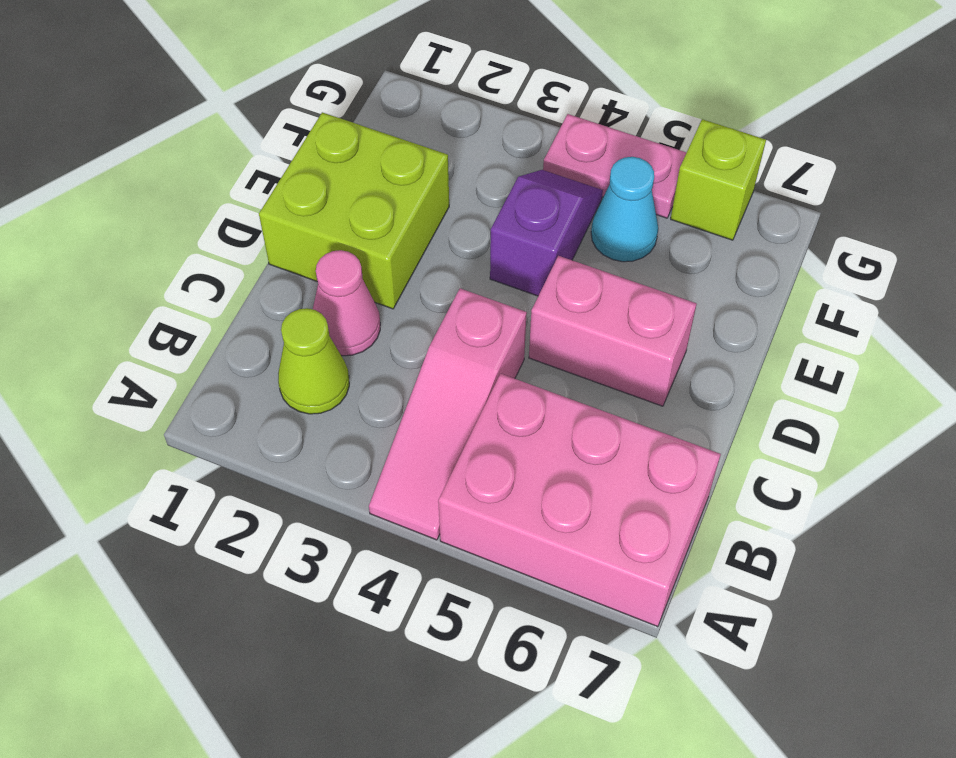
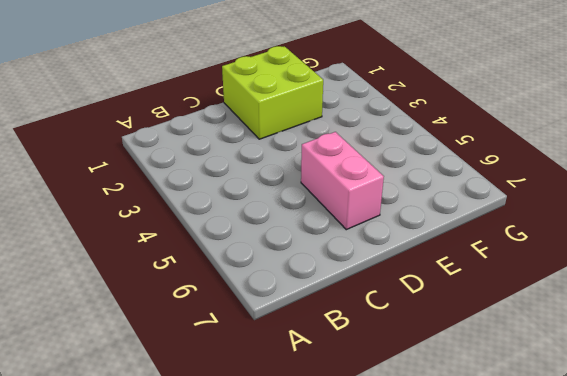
none -> pink 1x3 slope [369,288,527,540]
none -> pink 2x3 brick [438,374,721,627]

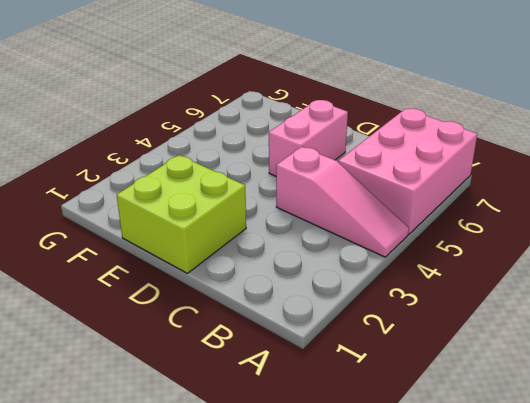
none -> lime 1x1 cone [278,308,349,414]
none -> pink 1x1 cone [313,250,380,356]

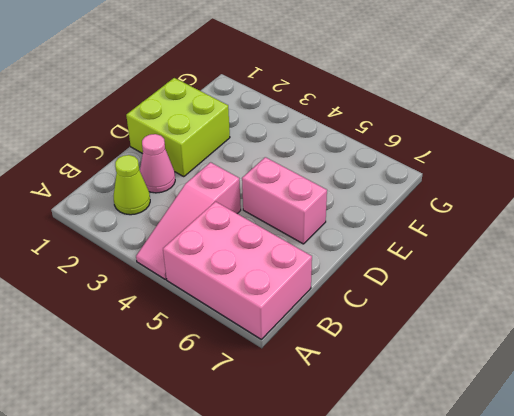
none -> purple 1x2 slope [490,170,603,296]
none -> cyan 1x1 cone [591,157,658,262]

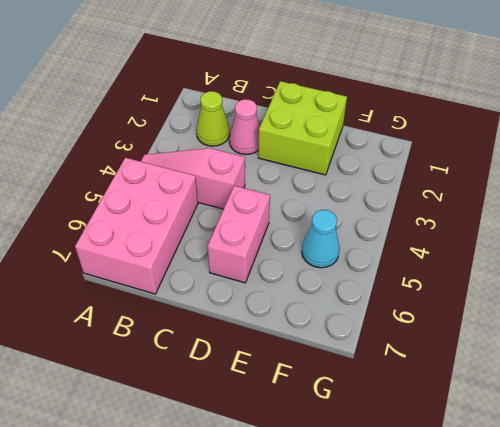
none -> purple 1x2 slope [490,170,603,296]
none -> pink 1x2 plate [543,114,687,218]

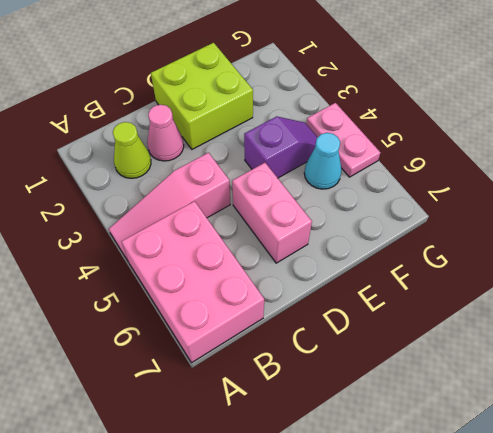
none -> lime 1x1 brick [671,119,766,240]

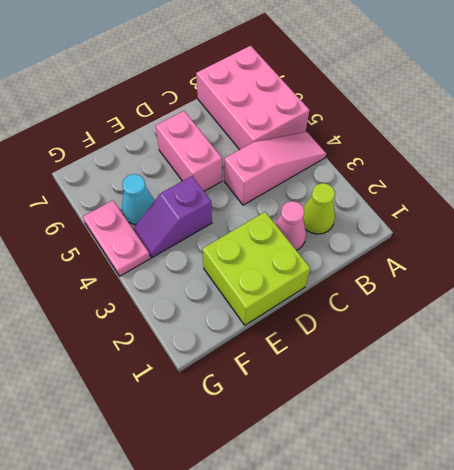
none -> lime 1x1 brick [671,119,766,240]

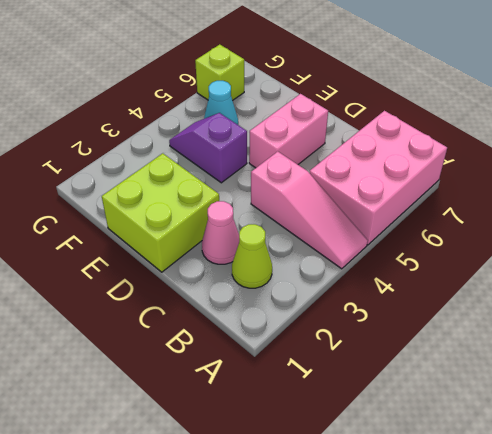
none -> pink 1x2 plate [543,114,687,218]

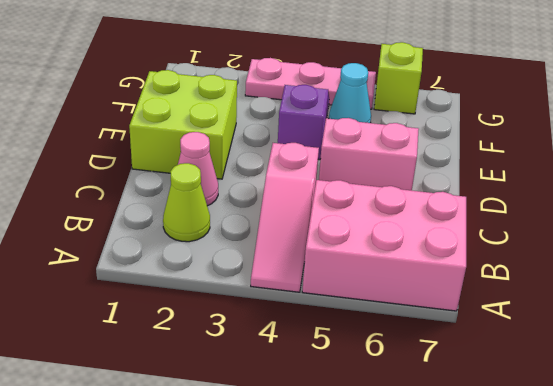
pink 1x3 plate [245,58,376,109] -> pink 1x2 plate [543,114,687,218]

